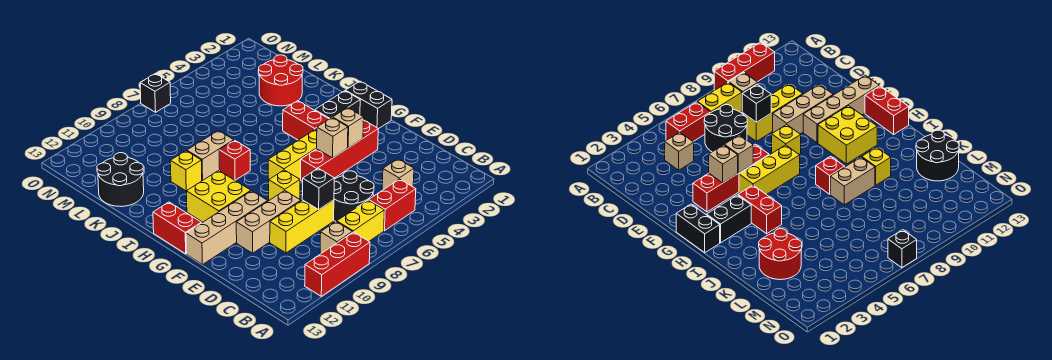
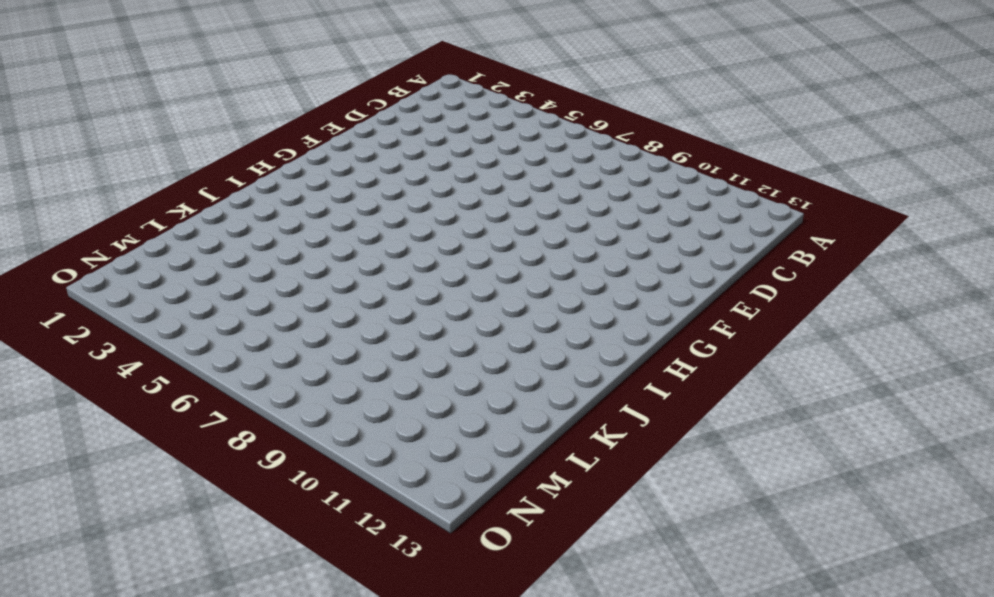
none -> red 1x3 brick [305,232,370,296]
none -> red 1x2 brick [369,179,416,231]
none -> yellow 1x2 brick [337,200,384,241]

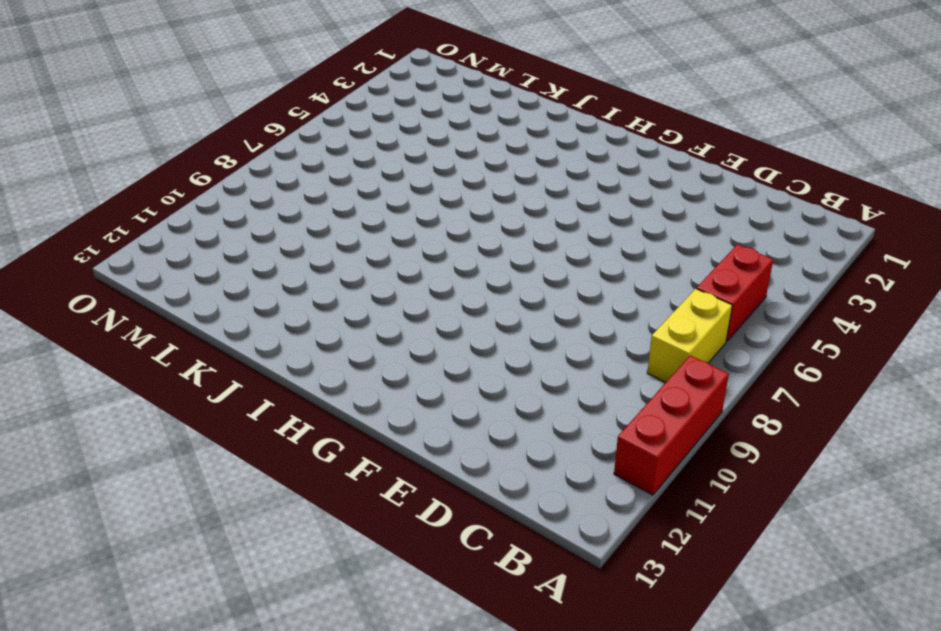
none -> tan 1x1 brick [320,222,352,253]
none -> tan 1x1 brick [382,159,414,190]
none -> black 2x2 round brick [334,171,374,222]

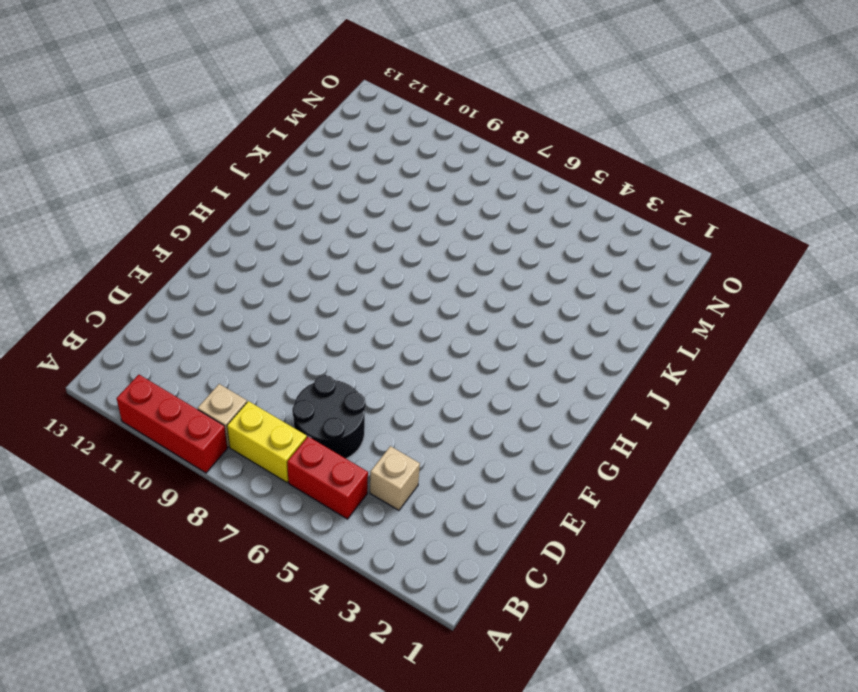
none -> yellow 1x3 brick [270,200,334,253]
none -> tan 1x3 brick [236,191,301,253]
none -> red 1x4 brick [301,120,378,182]

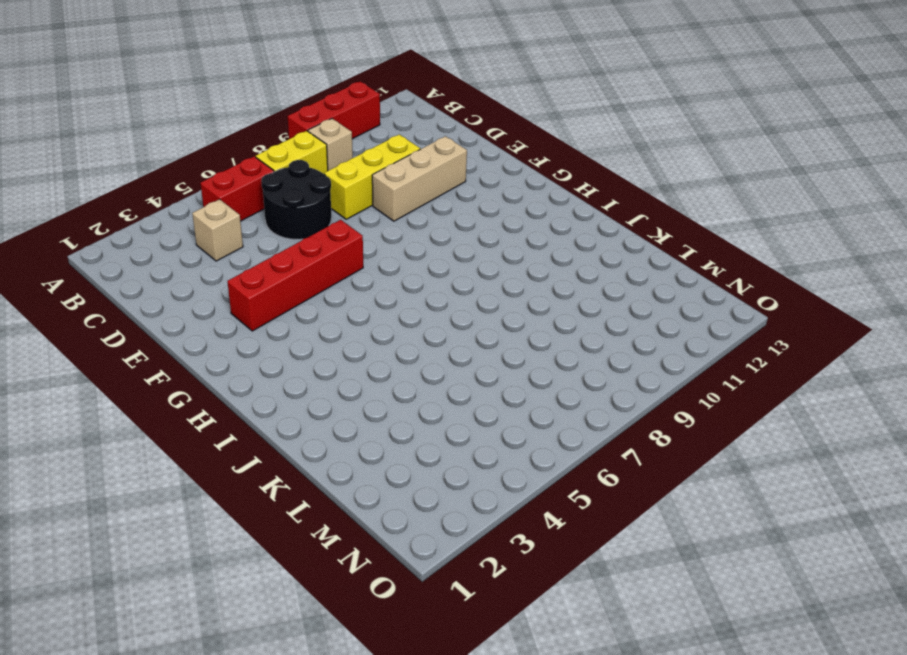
none -> yellow 1x1 brick [269,170,300,200]
none -> tan 1x4 brick [186,191,268,265]
none -> black 1x2 brick [345,81,392,129]

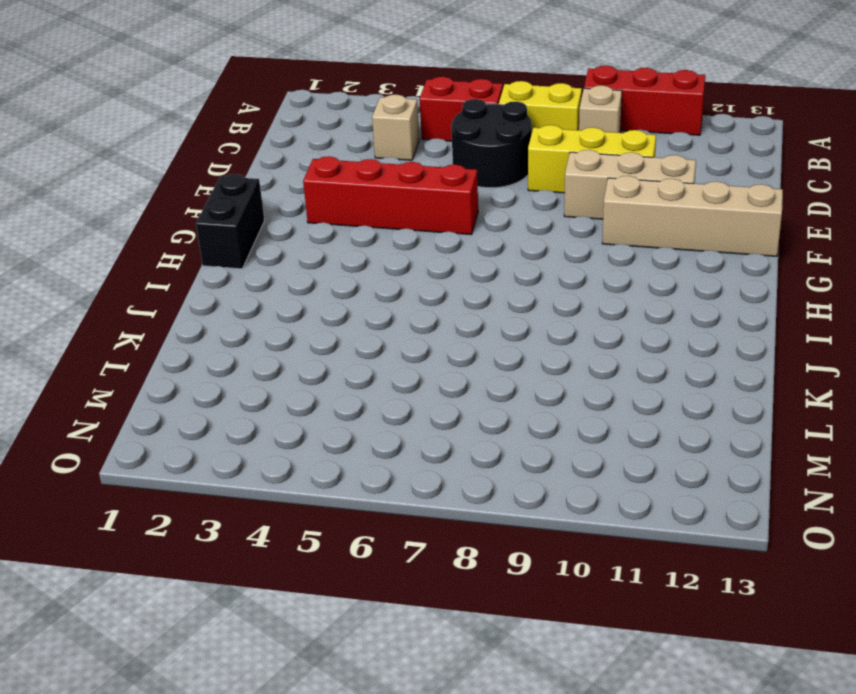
none -> yellow 1x1 brick [269,170,300,200]
none -> yellow 1x3 brick [268,130,317,181]
none -> yellow 2x2 brick [186,171,251,222]

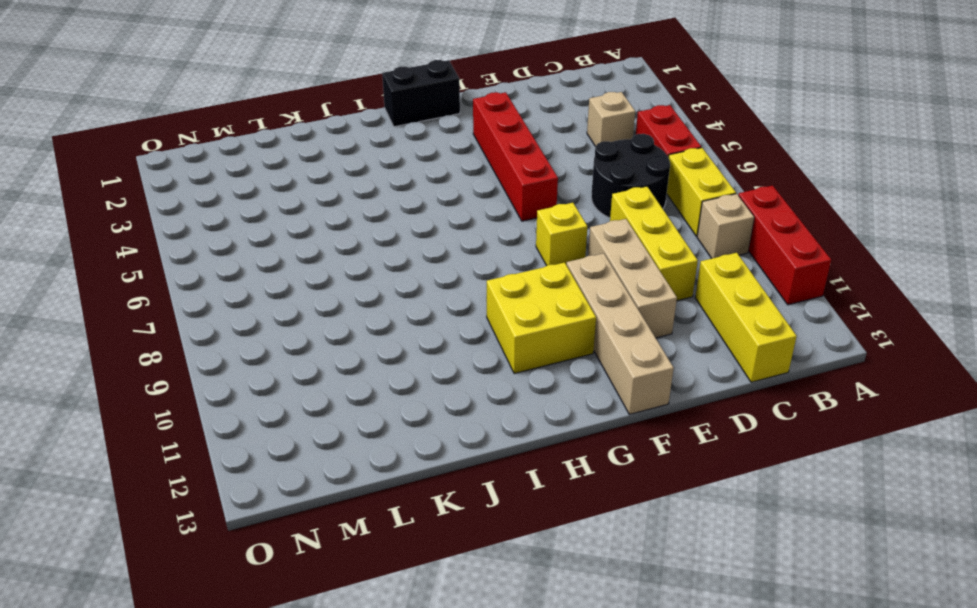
yellow 1x3 brick [695,253,797,382] -> yellow 1x3 brick moved to [268,130,317,181]
none -> red 1x2 brick [153,202,201,254]
none -> black 1x2 brick [315,91,360,119]
none -> red 1x2 brick [283,101,329,140]

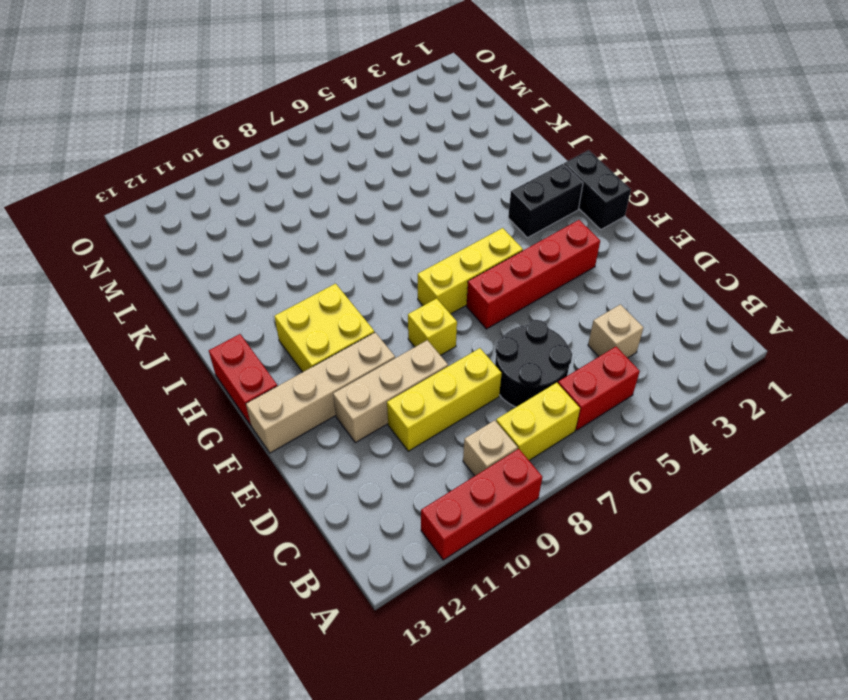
none -> red 1x2 brick [283,101,329,140]
none -> red 1x1 brick [219,140,250,180]
none -> tan 1x2 brick [187,131,234,181]

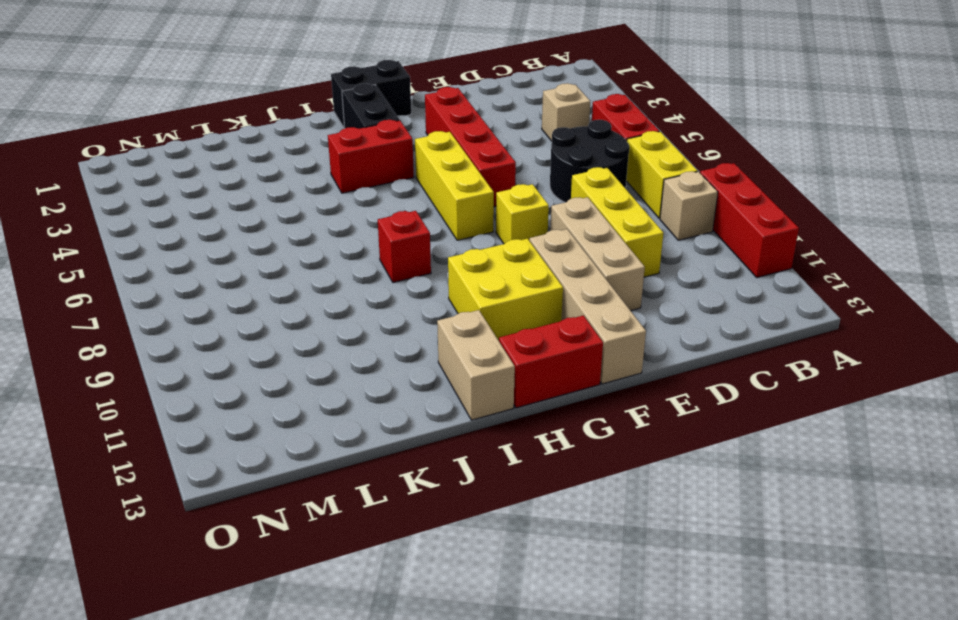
tan 1x2 brick [437,310,515,420] -> tan 1x2 brick moved to [187,131,234,181]
none -> yellow 1x1 brick [170,151,202,191]
none -> red 2x2 round brick [258,55,303,106]
none -> black 2x2 round brick [97,153,144,207]

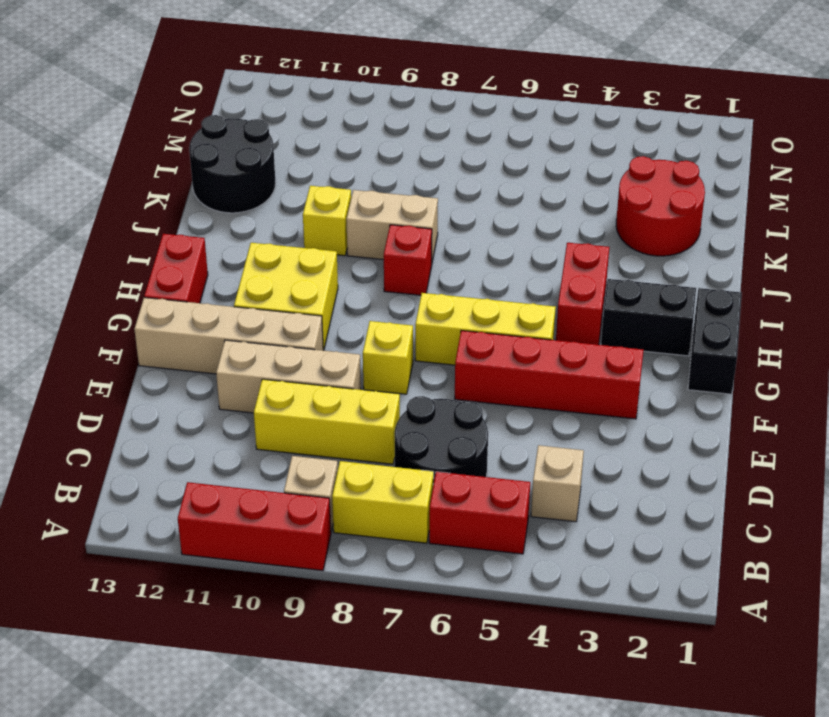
none -> black 1x1 brick [140,74,171,112]
none -> black 1x1 brick [302,168,334,209]
none -> tan 1x1 brick [332,108,364,148]

